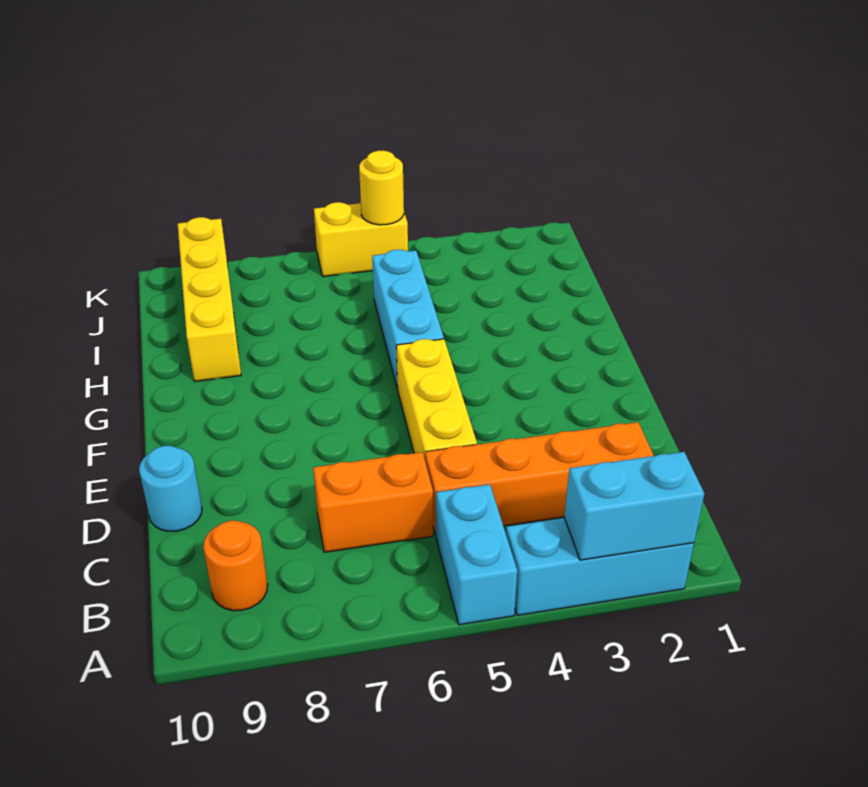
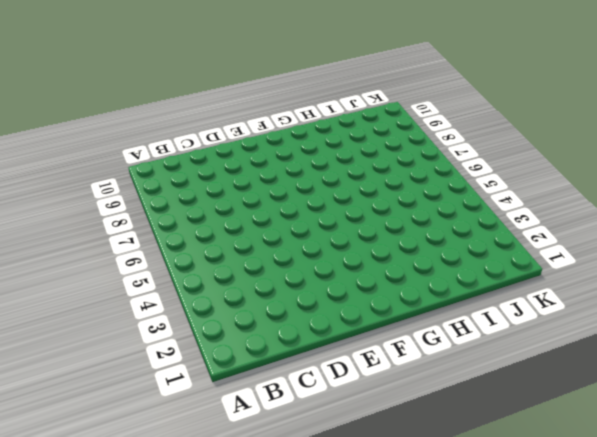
none -> cyan 1x3 brick [506,518,694,616]
none -> cyan 1x2 brick [436,484,517,625]
none -> orange 1x1 round brick [203,521,268,611]

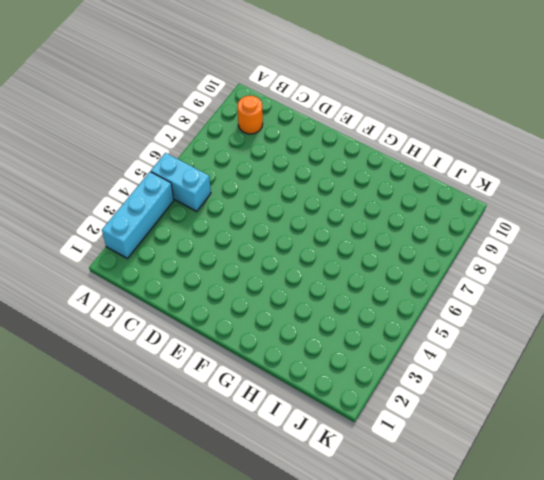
none -> orange 1x4 brick [425,422,654,535]
none -> orange 1x2 brick [313,452,433,552]
none -> yellow 1x3 brick [396,339,477,459]

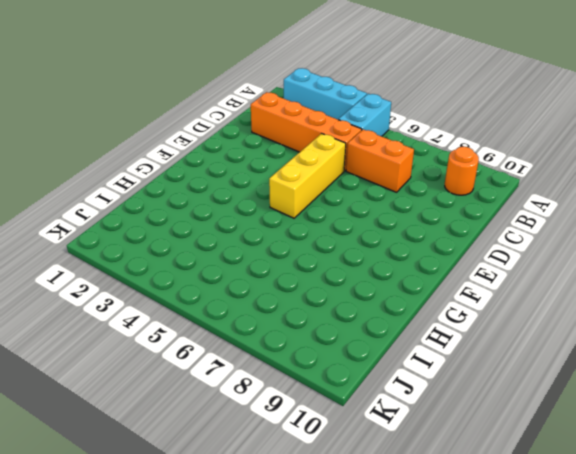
none -> cyan 1x1 round brick [139,446,202,531]
none -> cyan 1x3 brick [372,250,444,389]
none -> yellow 1x4 brick [178,217,241,381]

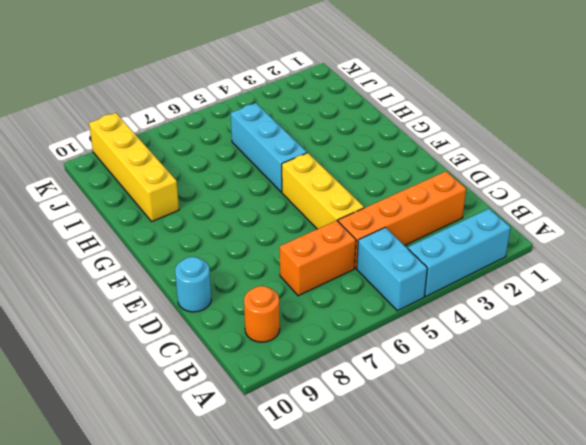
none -> yellow 1x2 brick [314,202,408,276]
none -> cyan 1x2 brick [564,452,704,560]
none -> yellow 1x1 round brick [359,151,404,225]

